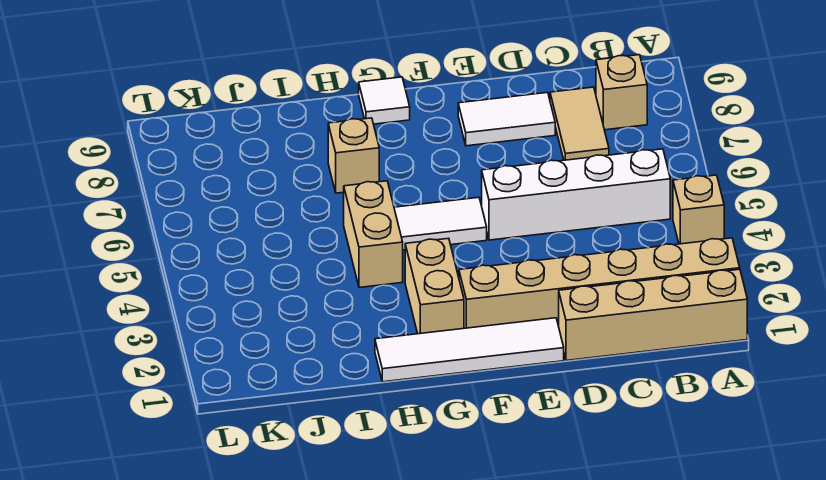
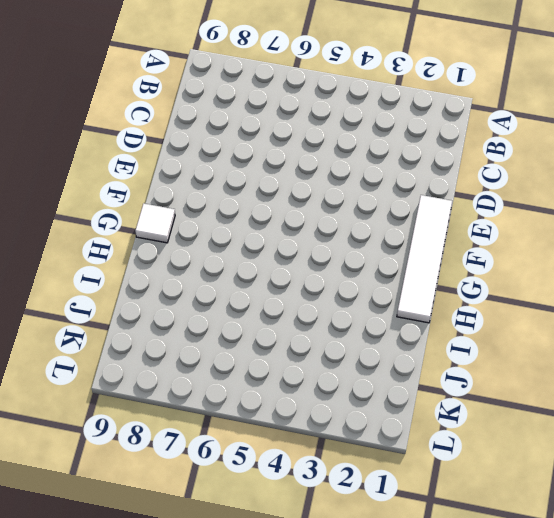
none -> tan 1x4 brick [559,269,747,361]
none -> tan 1x6 brick [459,238,740,328]
none -> tan 1x1 brick [673,175,724,244]

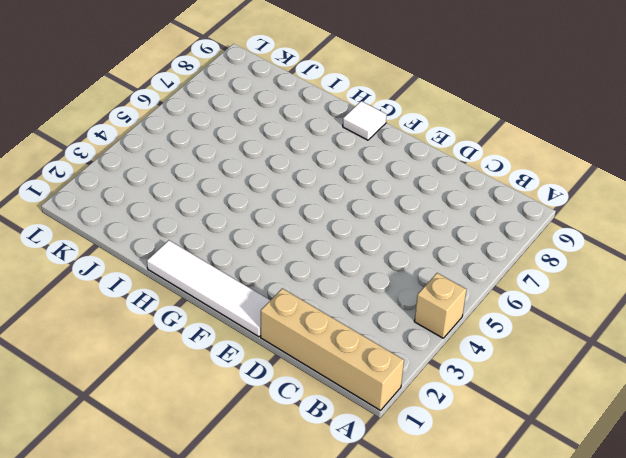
none -> tan 1x6 brick [459,238,740,328]
none -> white 1x4 brick [482,149,670,240]
none -> tan 1x1 brick [596,55,647,130]

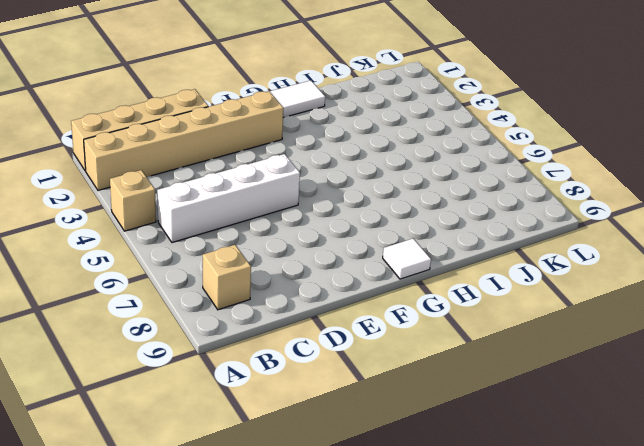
none -> tan 1x2 tile [550,87,609,160]
none -> white 1x2 tile [458,92,555,146]
none -> white 1x2 tile [394,197,487,250]

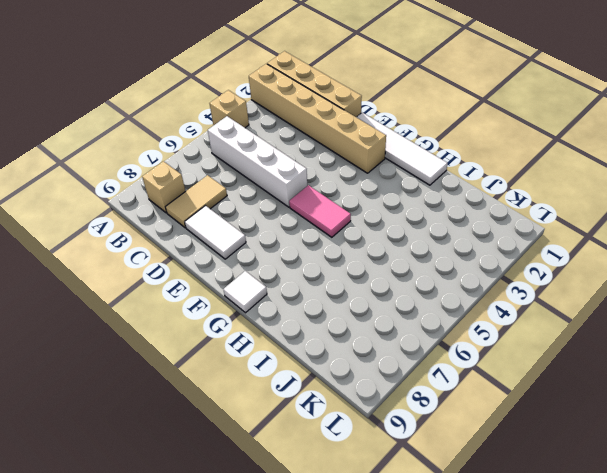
pink 1x2 tile [289,185,351,237] -> white 1x2 tile [394,197,487,250]
none -> tan 1x2 brick [405,238,464,334]
none -> tan 1x2 brick [344,181,403,288]
none -> tan 1x1 brick [328,118,379,193]

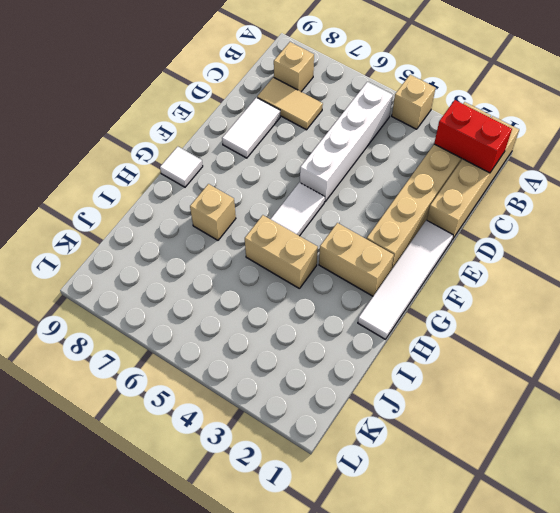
red 1x2 brick [434,100,512,173] -> none

